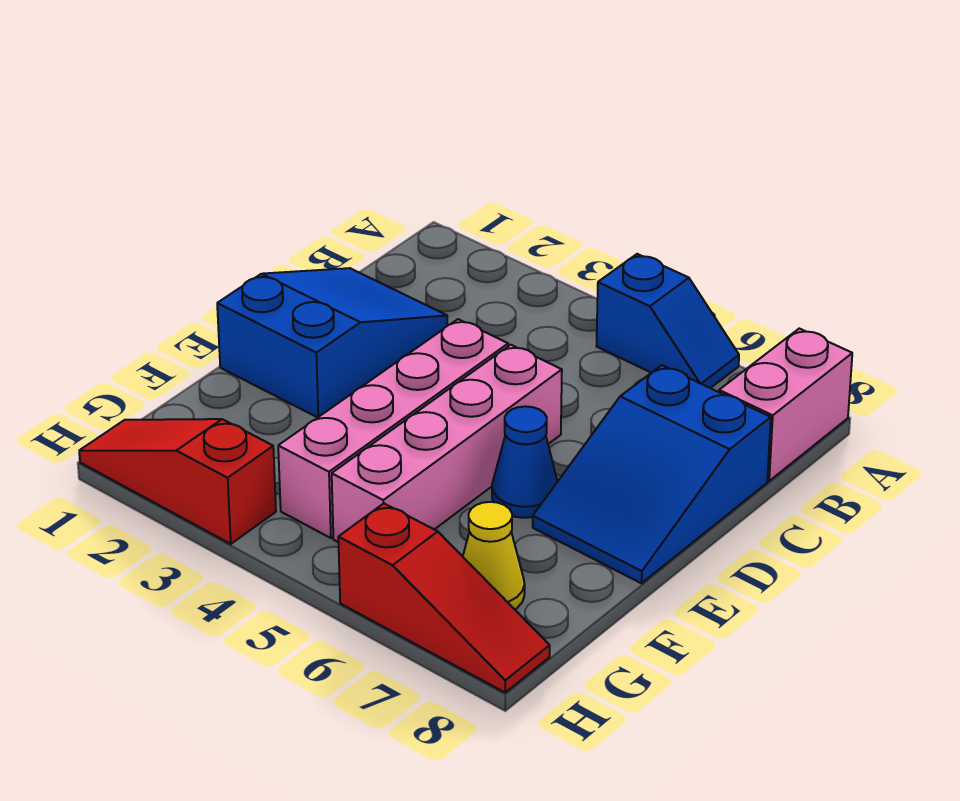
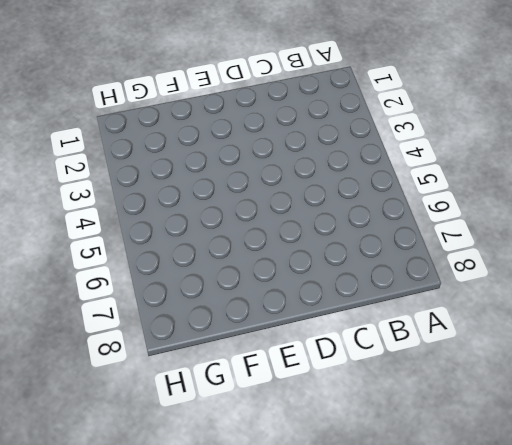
none -> blue 1x2 slope [597,254,739,388]
none -> pink 1x2 brick [719,329,852,481]

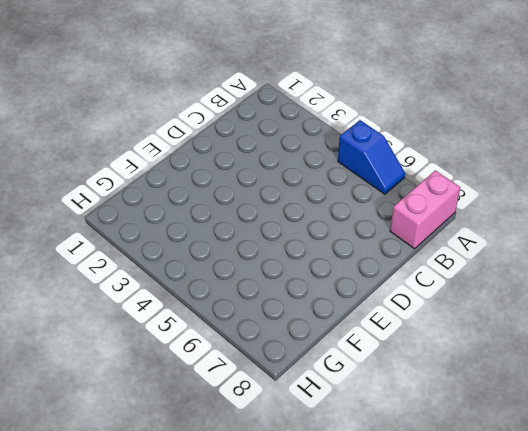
none -> blue 2x3 slope [217,268,447,418]
none -> blue 2x3 slope [533,365,771,583]

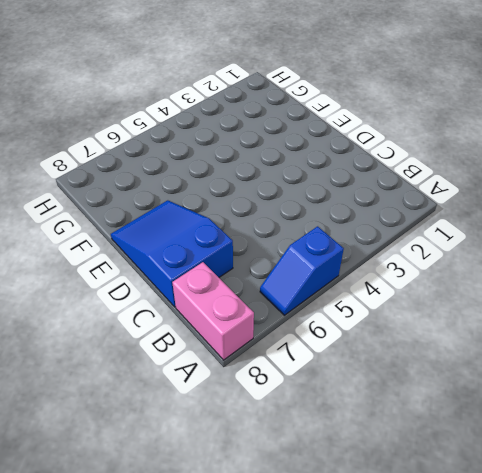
none -> blue 2x3 slope [217,268,447,418]
none -> pink 1x4 brick [278,319,508,538]

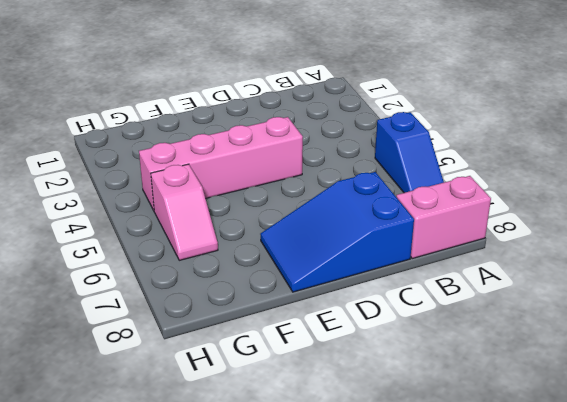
pink 1x2 slope [151,164,218,260] -> pink 1x4 brick [332,345,562,542]
none -> blue 2x3 slope [217,268,447,418]
none -> blue 1x1 cone [492,406,557,518]

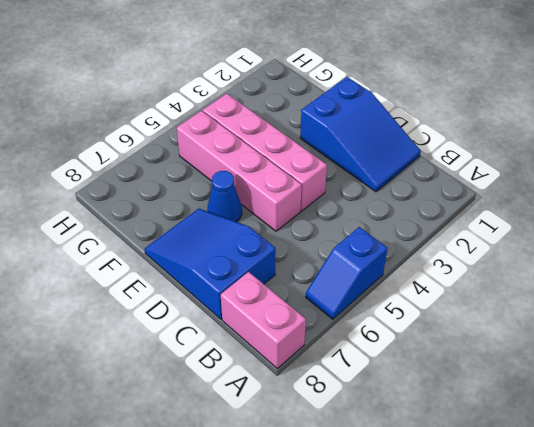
none -> yellow 1x1 cone [463,502,525,609]
none -> red 1x3 slope [79,419,276,544]

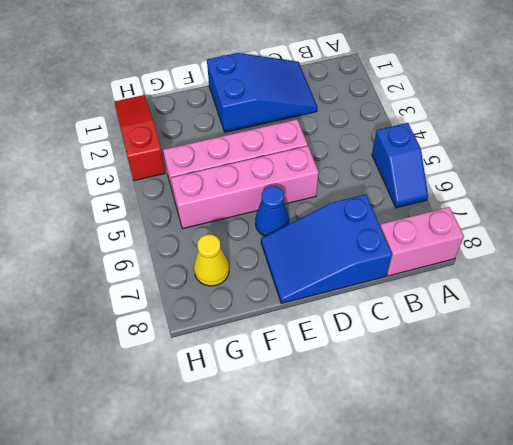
none -> red 1x3 slope [338,503,550,692]

